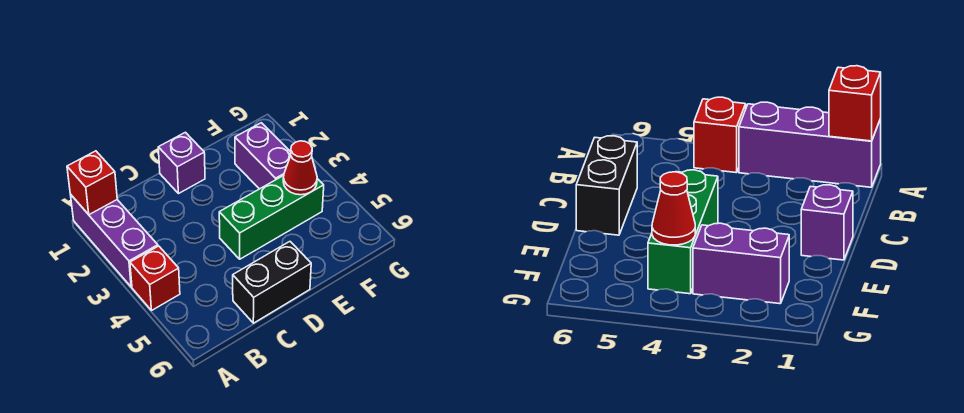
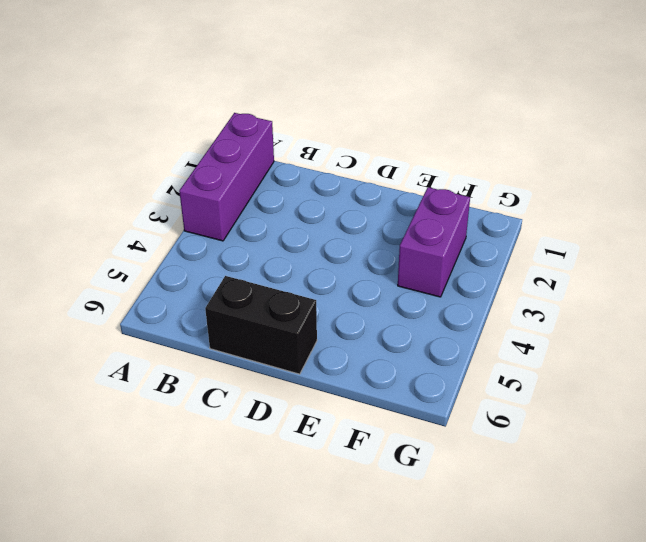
none -> red 1x1 brick [130,246,180,310]
none -> purple 1x1 brick [158,132,205,194]

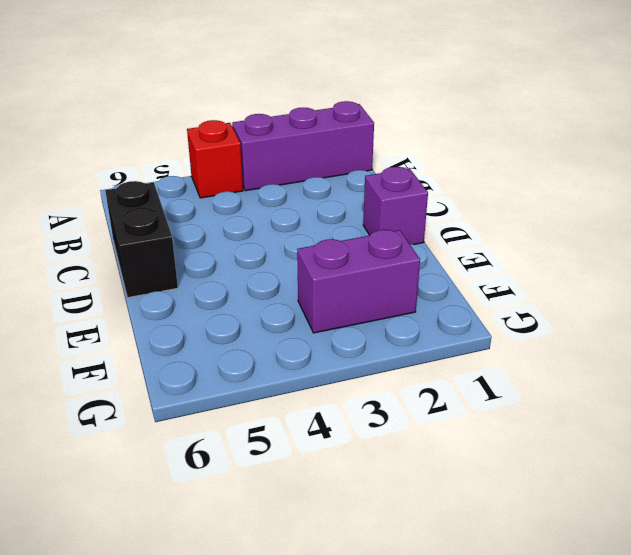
none -> green 1x3 brick [219,175,324,259]
none -> red 1x1 brick [67,151,117,215]

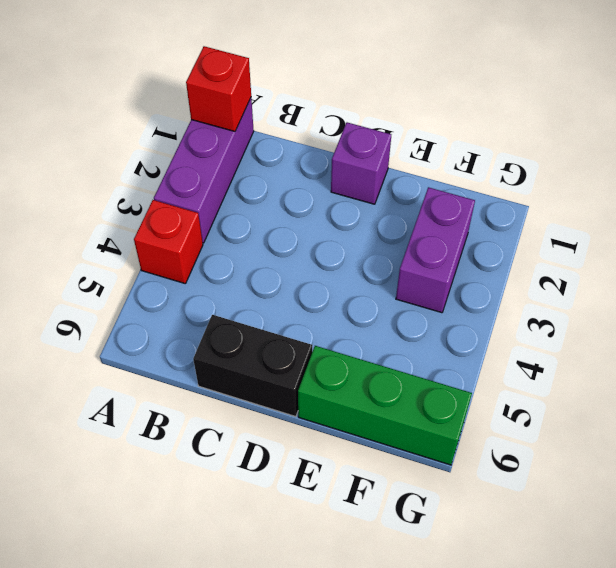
green 1x3 brick [298,346,472,465] -> green 1x3 brick moved to [219,175,324,259]
none -> red 1x1 cone [283,141,317,195]

